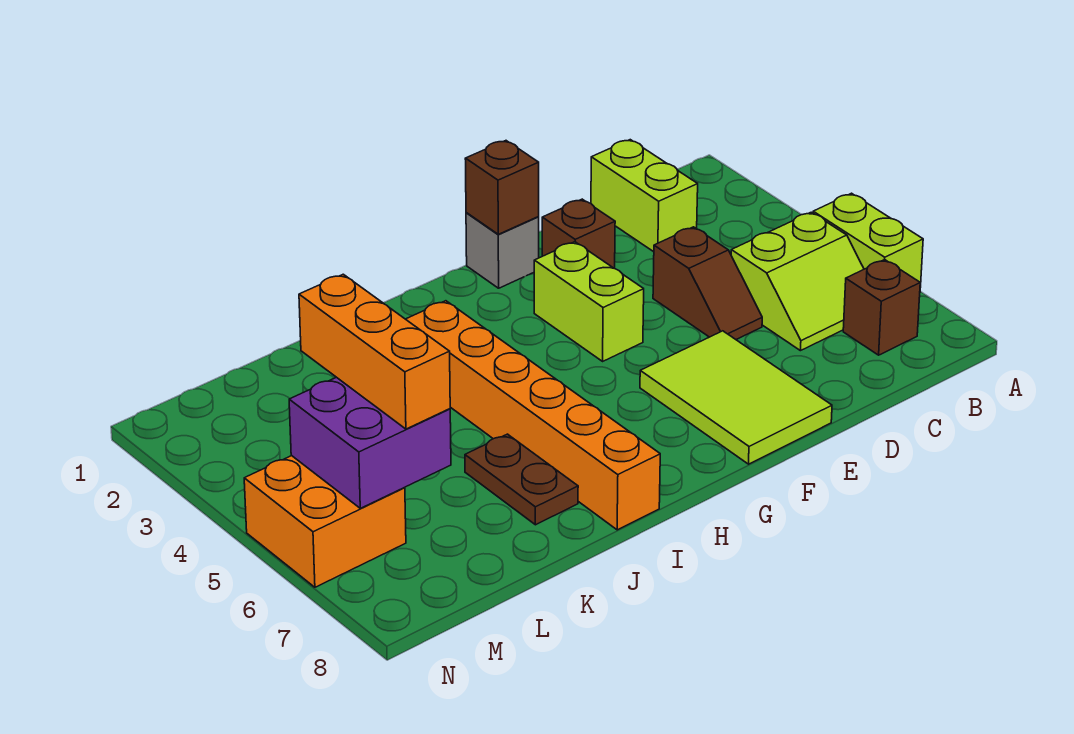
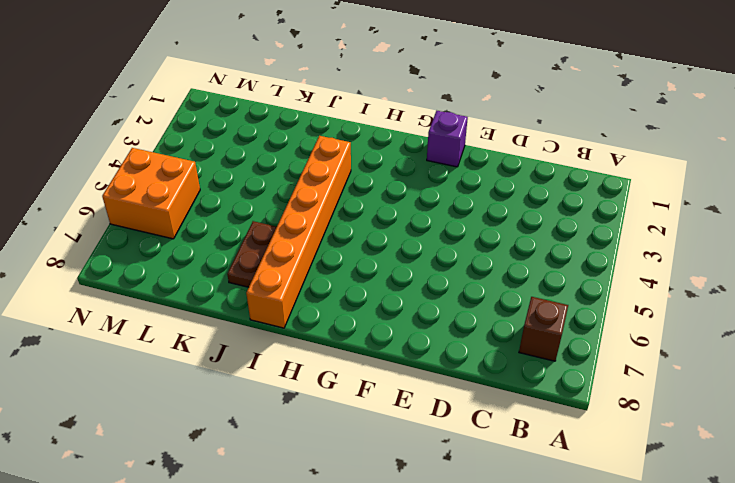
purple 1x1 brick [427,111,468,167] -> grey 1x1 brick [466,213,539,288]
none -> lime 1x2 brick [813,193,923,288]
none -> lime 2x2 slope [731,212,864,351]
none -> lime 1x2 brick [591,140,698,252]

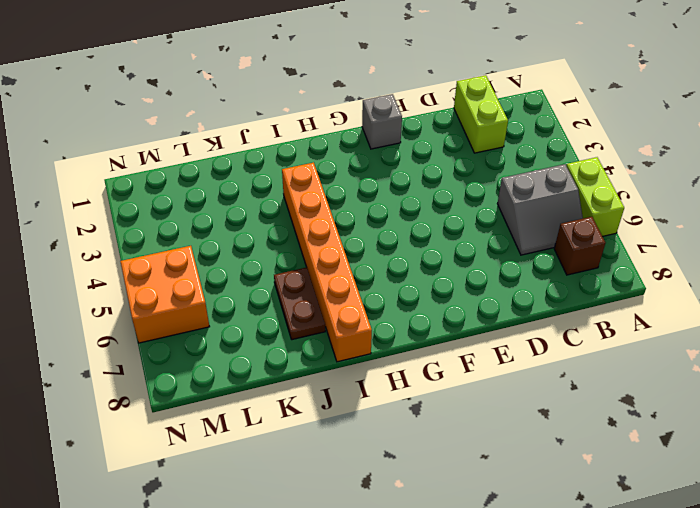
grey 2x2 slope [497,164,583,255] -> lime 2x2 slope [731,212,864,351]
none -> brown 1x2 slope [653,227,762,339]
none -> brown 1x1 brick [542,199,615,269]
none -> lime 2x3 tile [640,331,832,464]

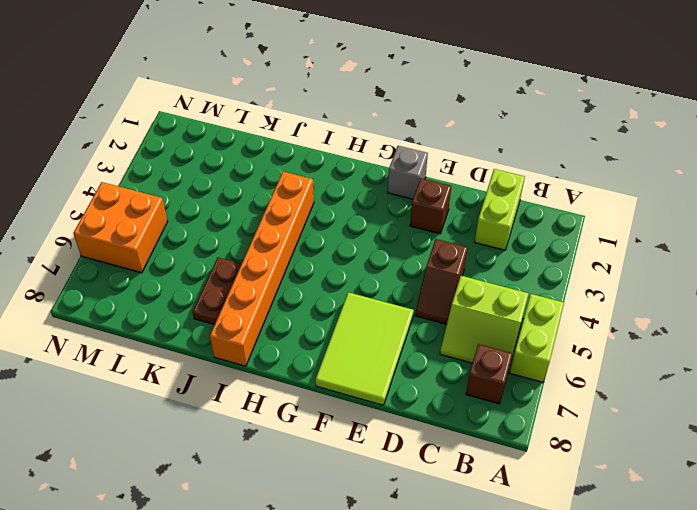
none -> lime 1x2 brick [534,242,644,361]
none -> brown 1x1 brick [465,141,539,234]
none -> purple 2x2 brick [289,377,451,508]

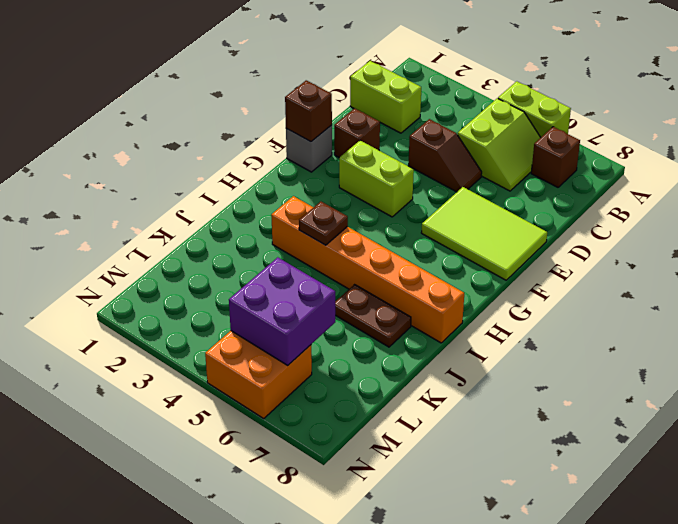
brown 1x1 plate [299,202,348,245] -> none
none -> orange 1x3 brick [299,274,450,429]

